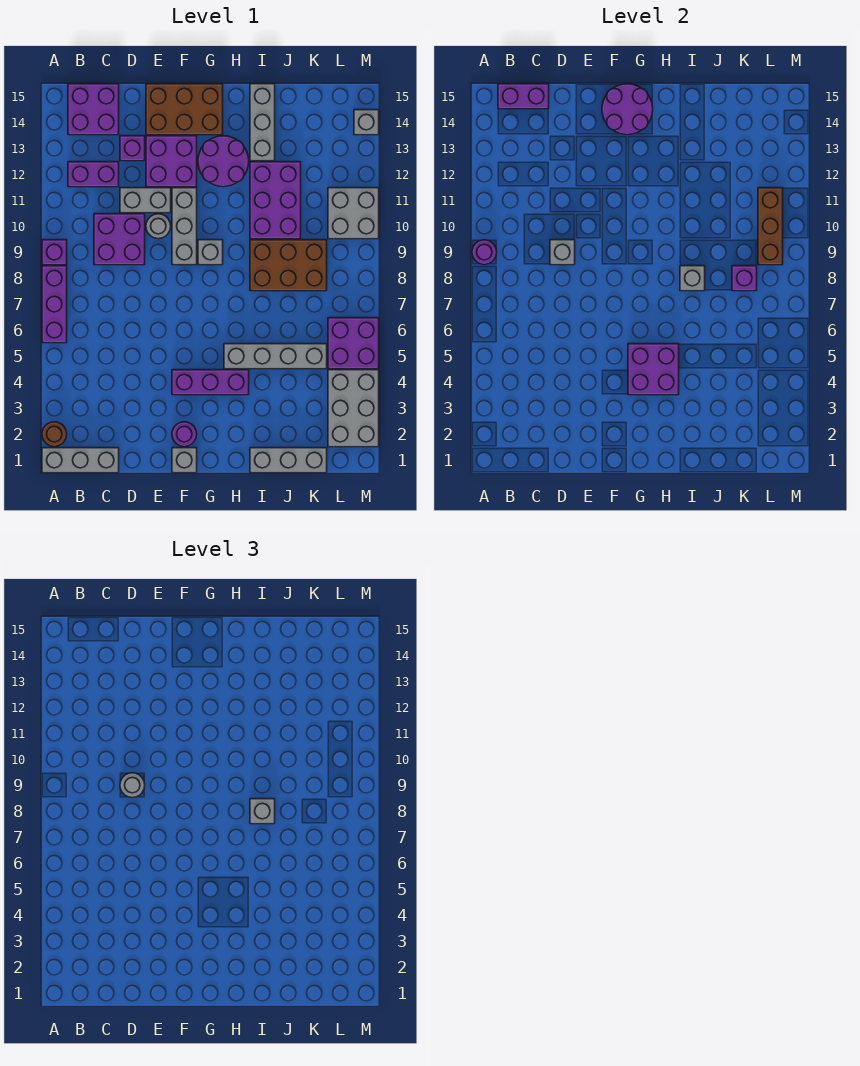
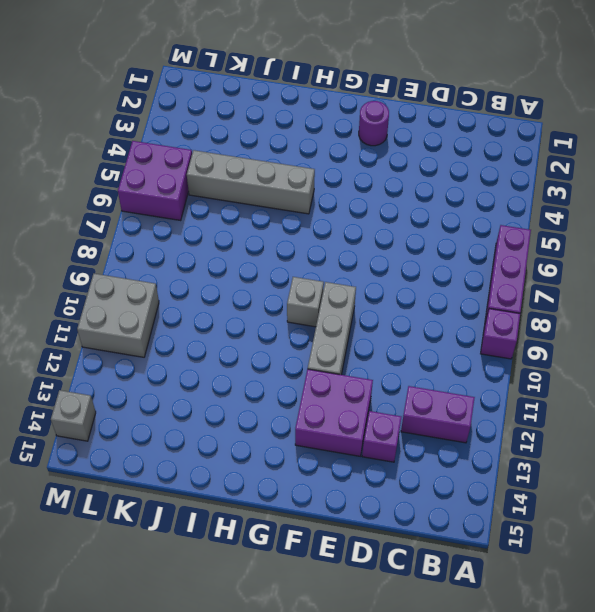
none -> grey 1x3 brick [42,448,119,473]
none -> brown 1x1 round brick [42,422,67,447]
none -> purple 2x2 brick [68,84,119,135]
none -> purple 2x2 brick [94,214,145,265]

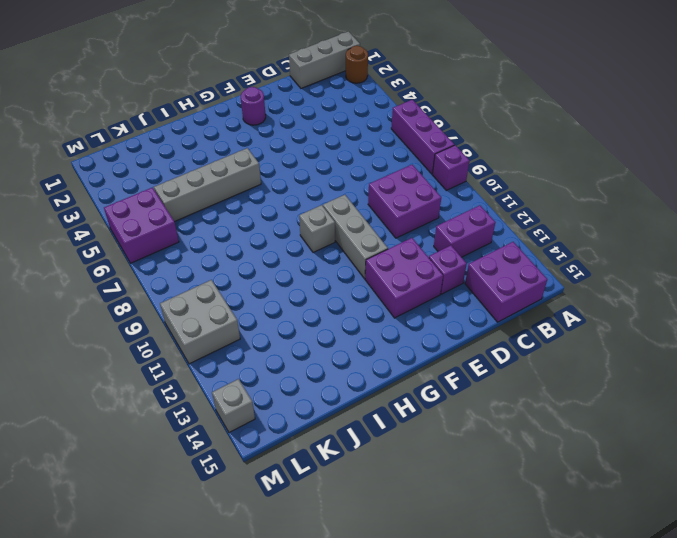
none -> grey 1x2 brick [120,188,171,213]
none -> grey 1x1 round brick [146,214,171,239]
none -> brown 2x3 brick [146,84,223,135]
none -> grey 1x1 brick [172,448,197,473]

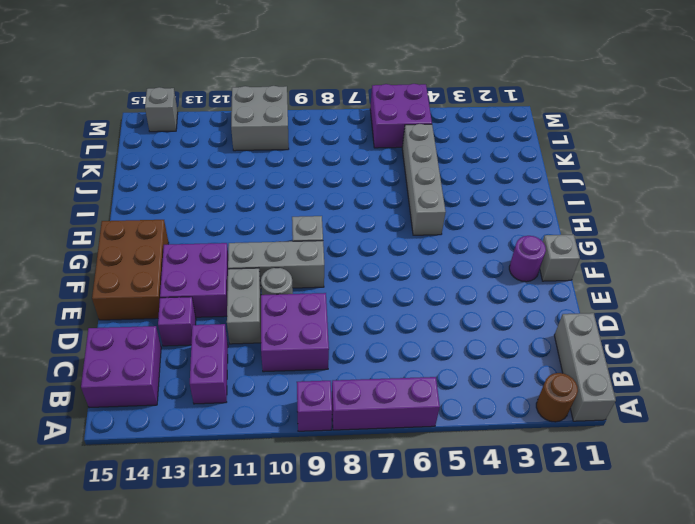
none -> purple 1x3 brick [172,370,249,395]
none -> purple 2x2 round brick [198,136,249,187]
none -> grey 1x3 brick [250,448,327,473]
none -> brown 2x3 brick [250,240,327,291]

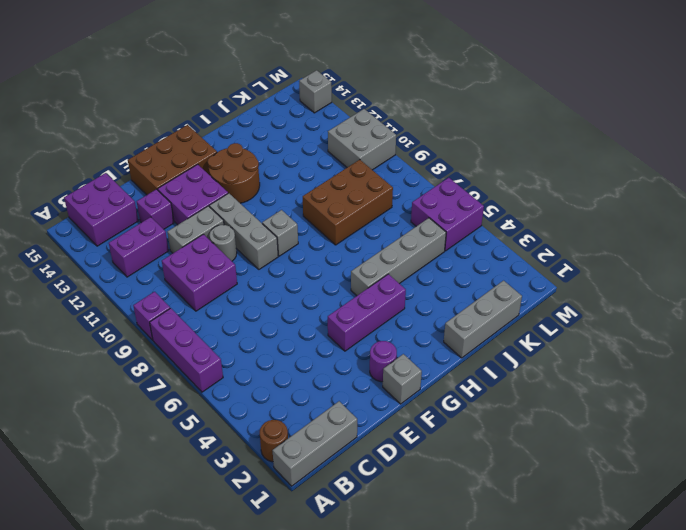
brown 2x2 round brick [208,143,260,203] -> purple 2x2 round brick [198,136,249,187]
none -> purple 2x3 brick [250,162,301,239]
none -> grey 1x3 brick [250,84,275,161]
none -> grey 2x3 brick [328,370,379,447]
none -> purple 1x1 round brick [472,240,497,265]

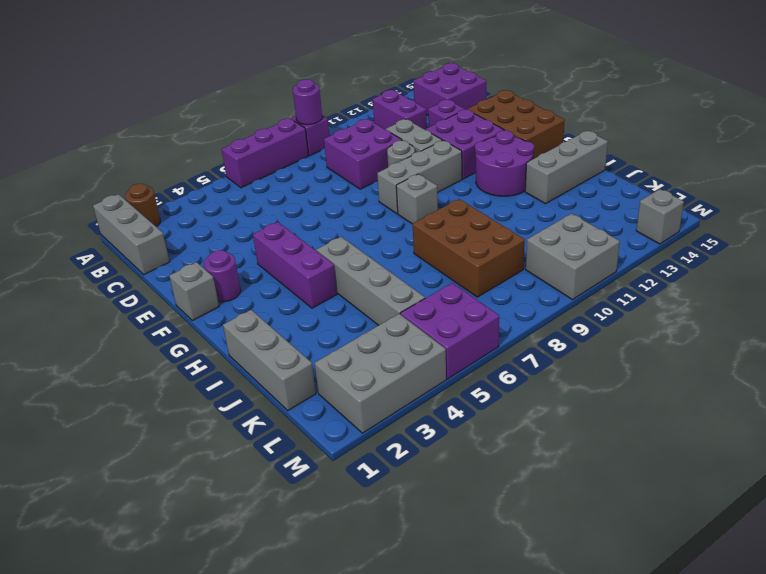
none -> purple 2x3 brick [250,162,301,239]
none -> purple 1x2 brick [498,84,549,109]
none -> grey 1x1 brick [550,240,575,265]
none -> purple 2x2 round brick [602,84,653,135]

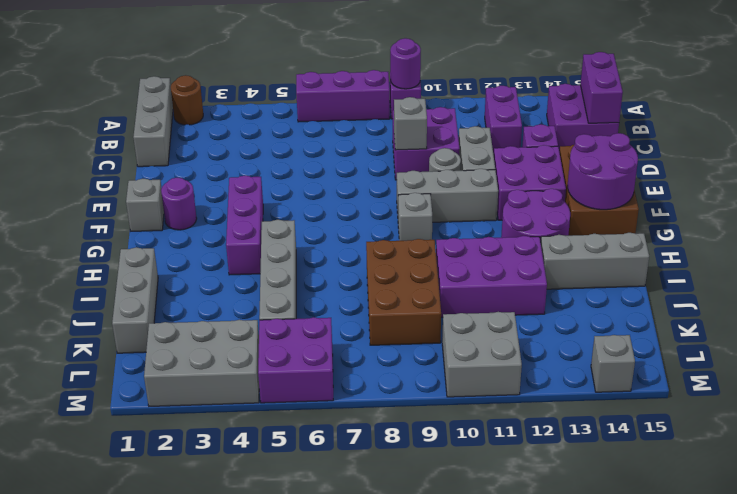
none -> purple 2x2 brick [628,344,679,395]
none -> grey 1x1 brick [680,266,705,291]
none -> purple 1x1 brick [732,266,757,291]
none -> brown 1x3 brick [758,188,783,265]

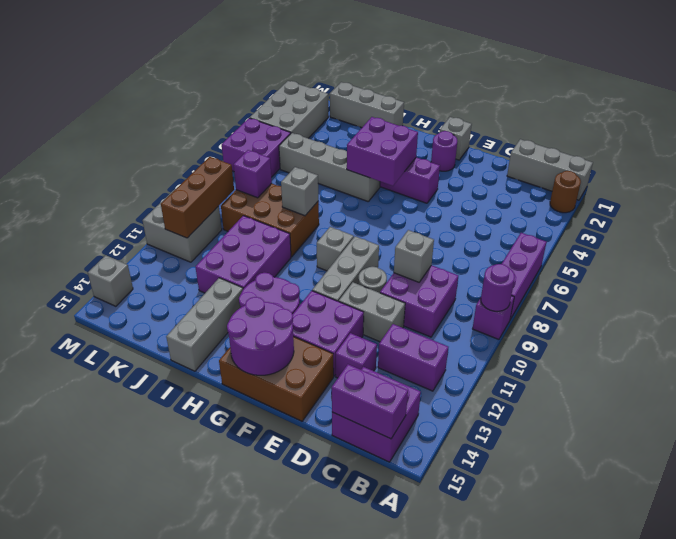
none -> grey 1x1 round brick [120,773,145,798]
none -> grey 1x1 brick [250,799,275,824]

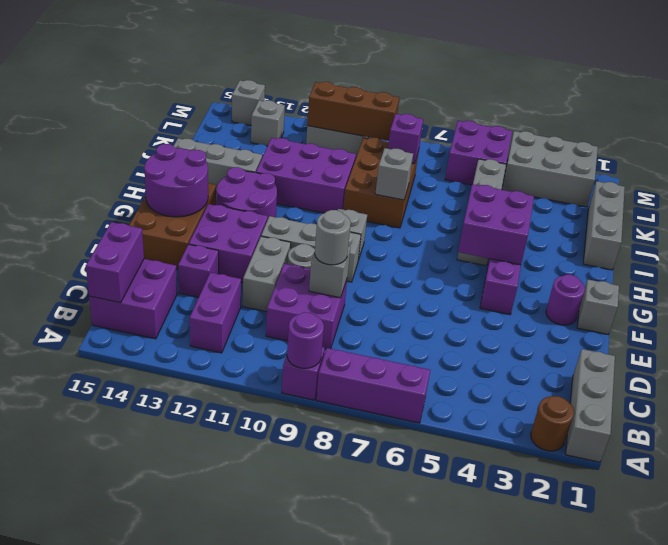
grey 1x1 brick [251,100,285,146] -> grey 1x1 brick moved to [250,799,275,824]

